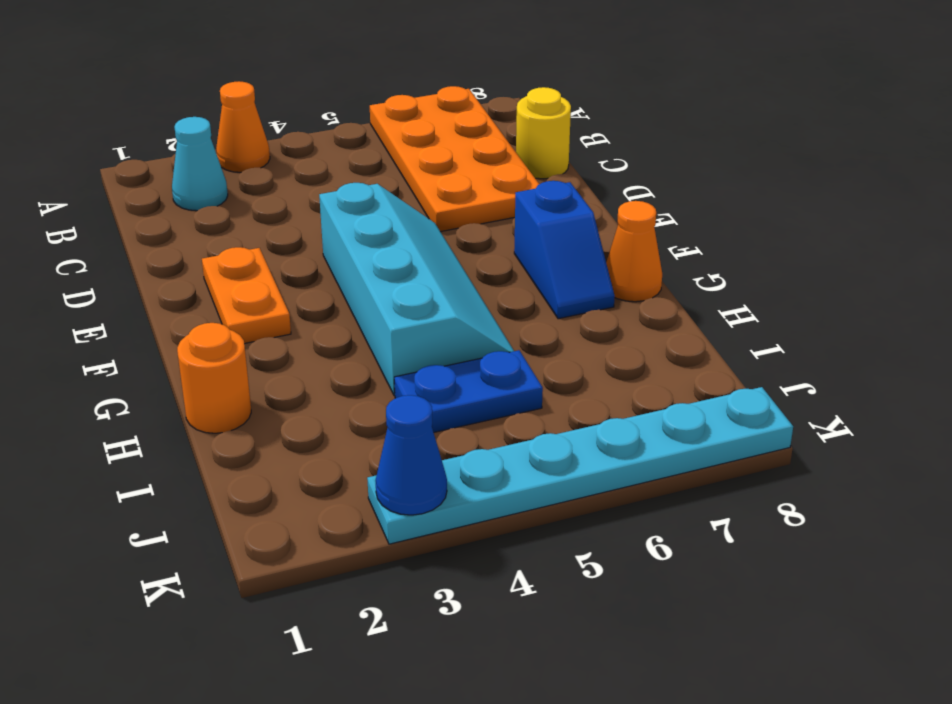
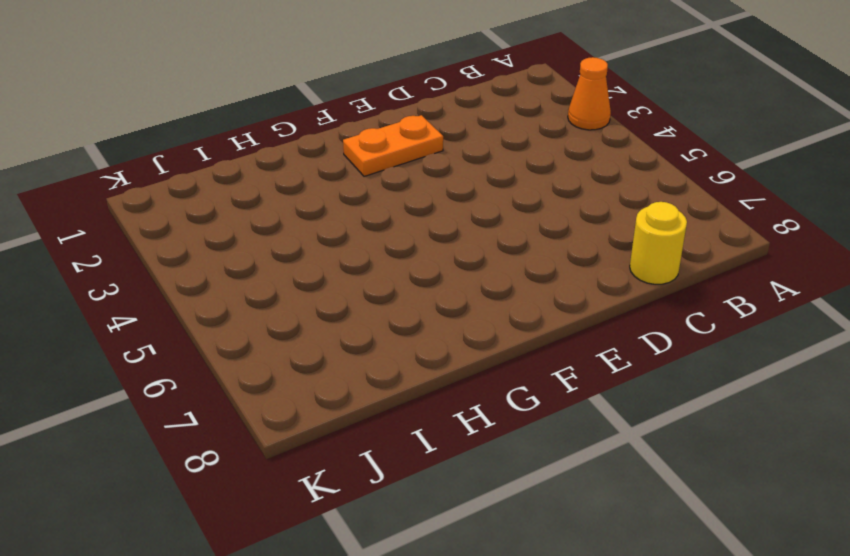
none -> orange 2x4 plate [370,86,539,232]
none -> cyan 1x1 cone [172,117,228,211]
none -> cyan 2x4 slope [319,183,514,396]

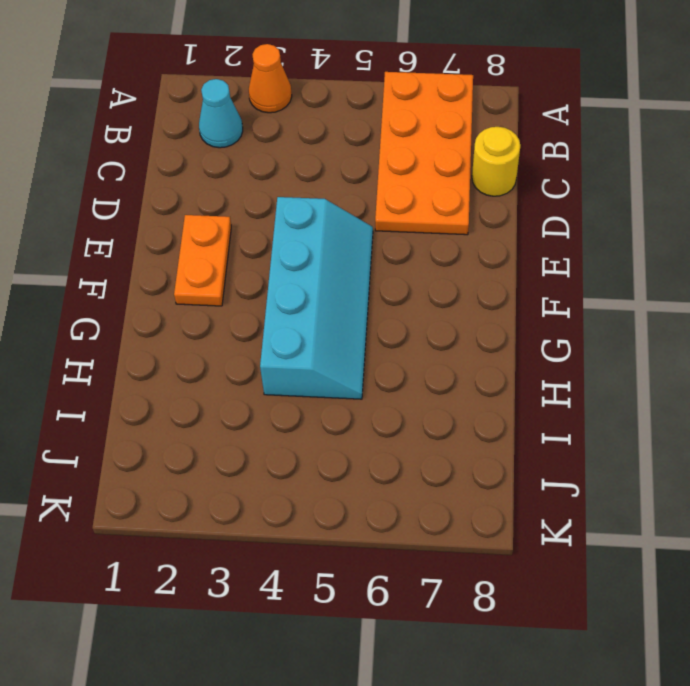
none -> blue 1x2 slope [514,181,615,319]
none -> orange 1x1 cone [606,201,662,302]
none -> orange 1x1 round brick [177,323,251,433]

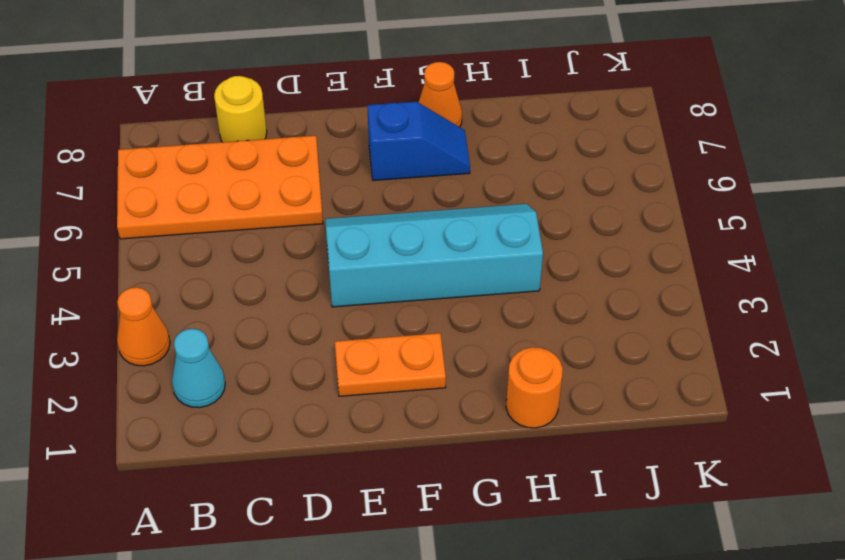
none -> blue 1x2 plate [394,350,543,432]
none -> cyan 1x6 plate [367,387,793,544]
none -> blue 1x1 cone [375,395,447,515]

